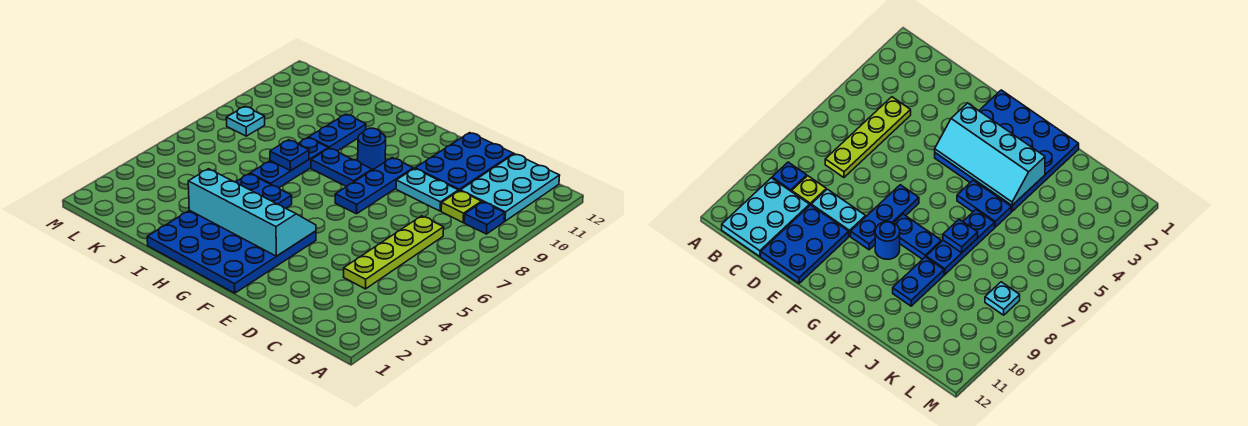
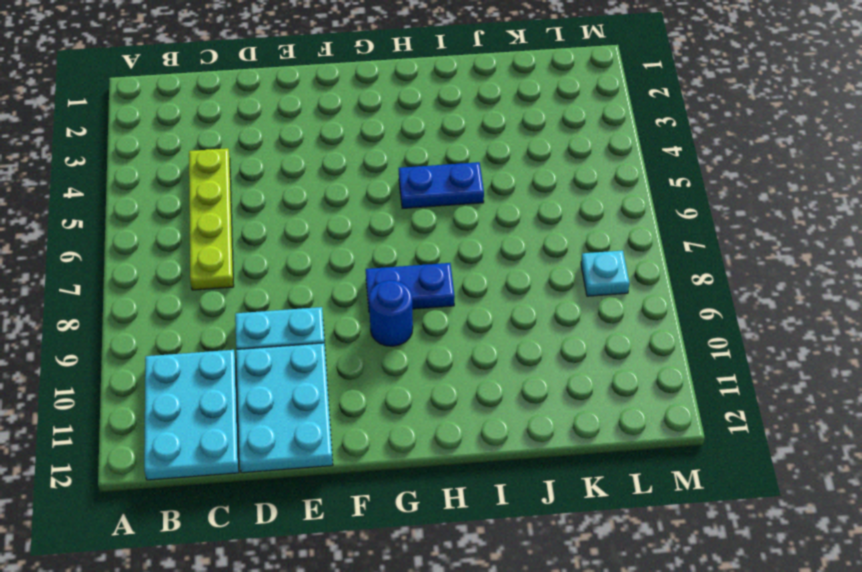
cyan 2x3 plate [236,343,333,473] -> blue 2x3 plate [415,133,513,191]
none -> blue 1x1 plate [464,202,505,234]
none -> lime 1x1 plate [441,191,481,222]
none -> blue 4x4 plate [147,210,316,293]

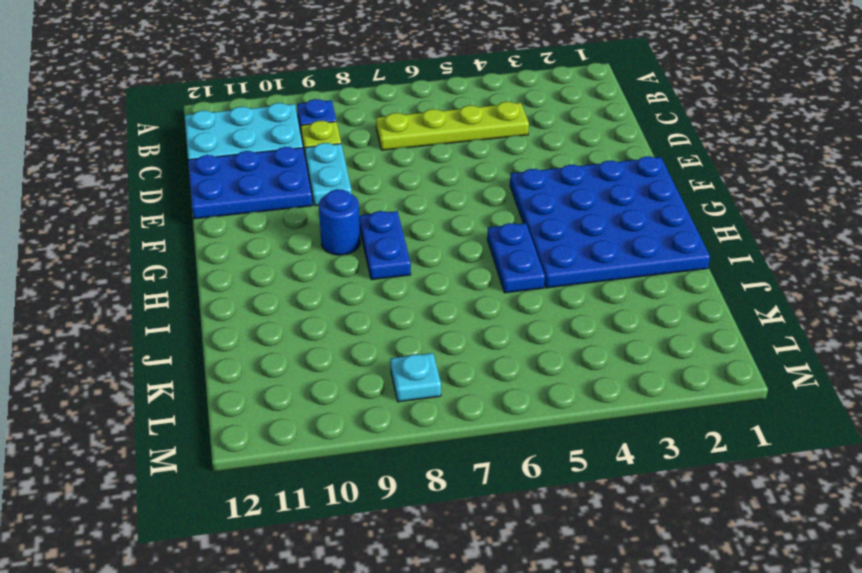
none -> blue 1x3 plate [335,158,413,214]
none -> blue 1x3 plate [250,138,328,188]
none -> blue 1x2 plate [309,114,366,151]

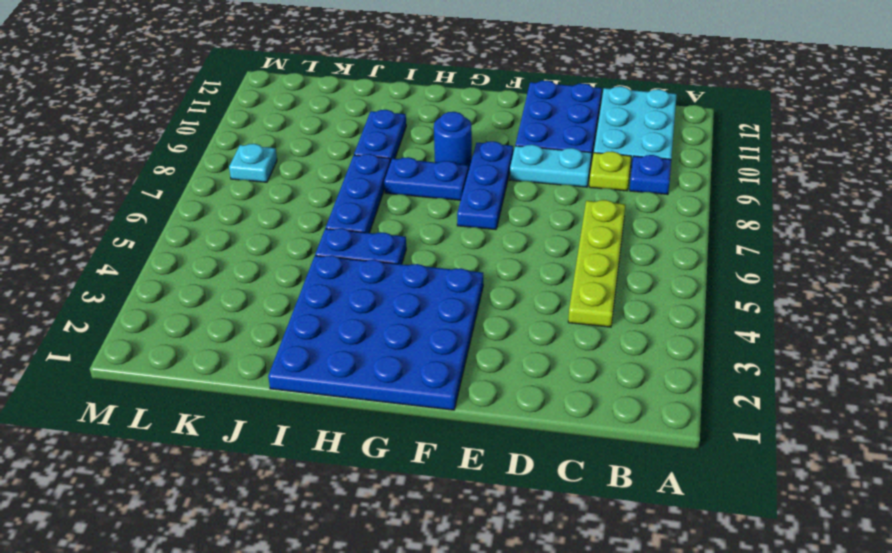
none -> cyan 2x4 slope [188,169,316,256]
none -> blue 1x1 plate [270,140,309,171]

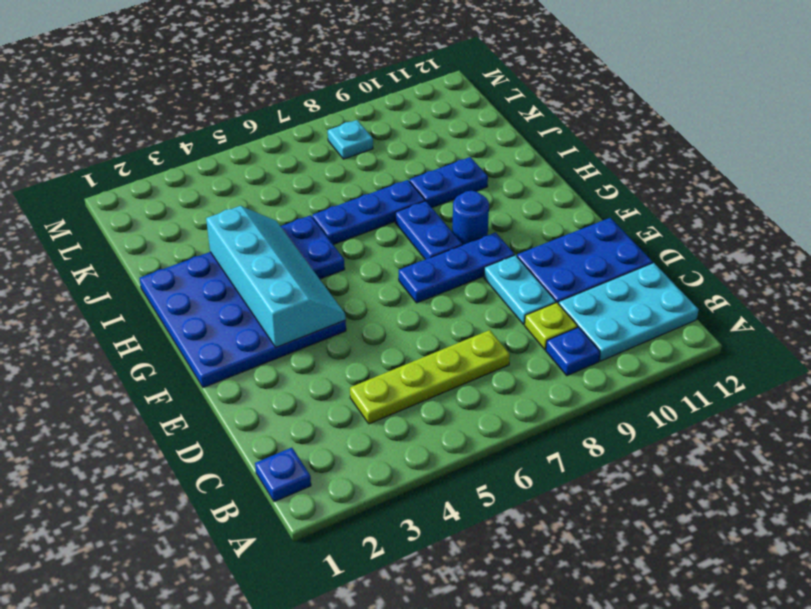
blue 1x1 plate [255,448,311,502] -> blue 1x1 plate moved to [270,140,309,171]

